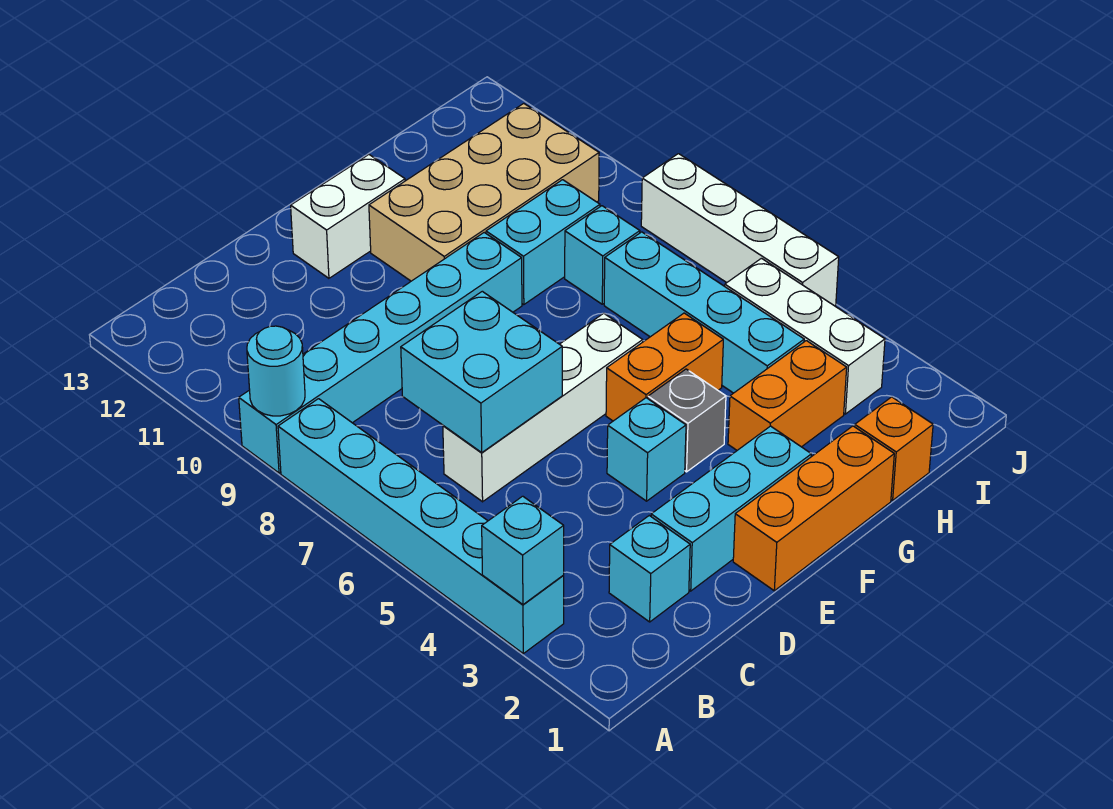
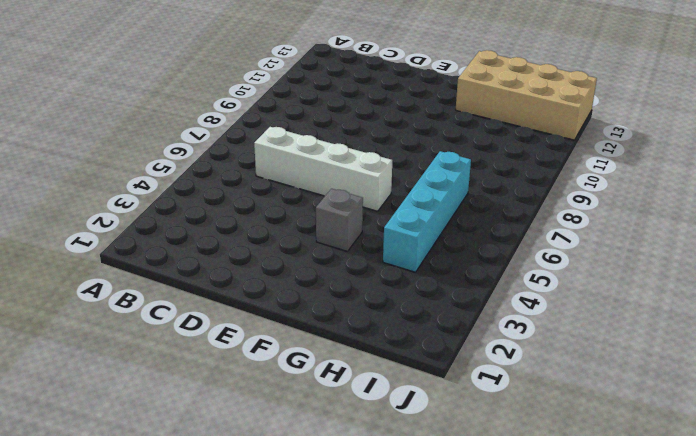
tan 2x4 brick [456,50,597,140] -> tan 2x4 brick moved to [369,103,599,281]
none -> cyan 1x6 brick [278,399,564,653]
none -> cyan 1x6 brick [239,233,522,473]
none -> cyan 1x1 brick [609,516,690,622]

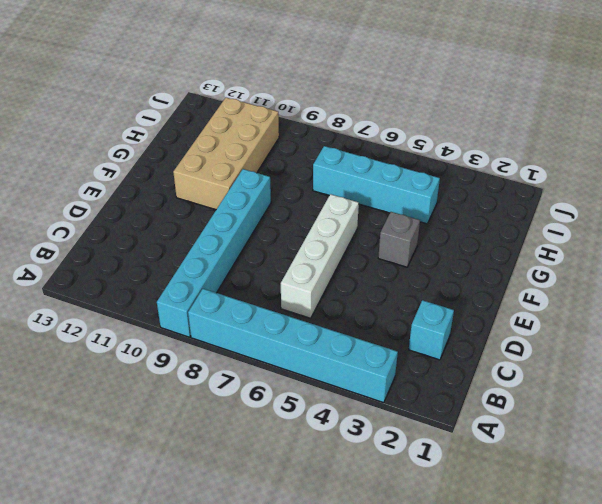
none -> cyan 1x3 brick [651,426,811,591]
none -> orange 1x3 brick [733,426,894,591]
none -> cyan 1x1 brick [607,398,686,501]

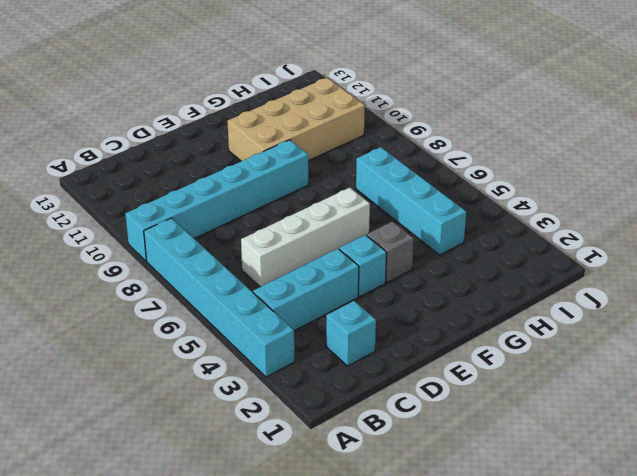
cyan 1x3 brick [253,249,359,331] -> cyan 1x3 brick moved to [651,426,811,591]
none -> orange 1x3 brick [733,426,894,591]
none -> white 1x2 brick [291,155,405,278]
none -> orange 1x2 brick [606,313,723,421]

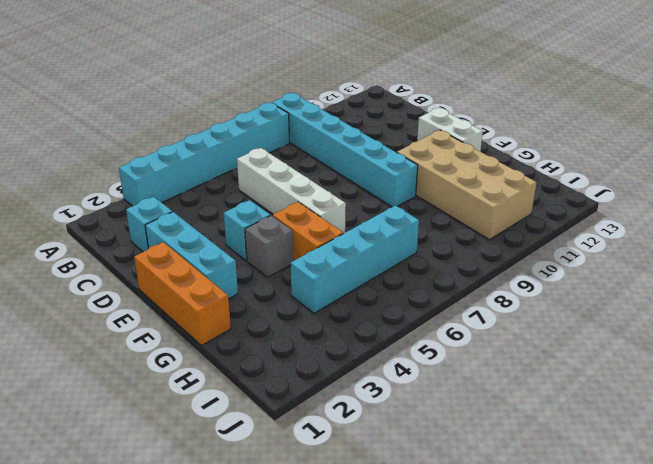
none -> orange 1x2 brick [728,341,847,450]
none -> cyan 1x2 brick [486,180,600,305]
none -> orange 1x1 brick [855,397,933,500]

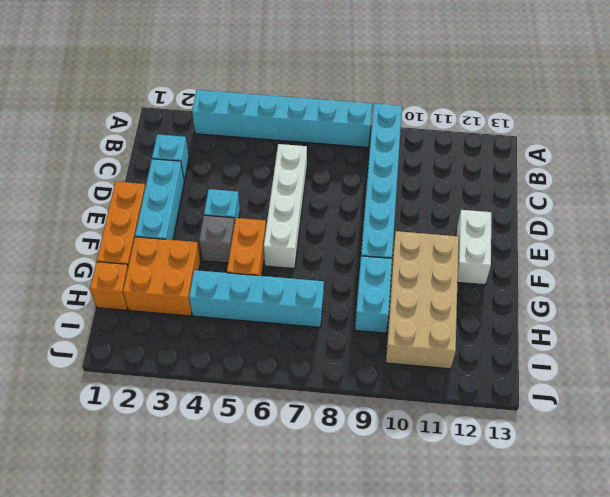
orange 2x2 brick [123,237,201,316] -> orange 1x2 brick [728,341,847,450]
none -> cyan 1x1 brick [565,206,640,304]
none -> white 1x3 brick [725,258,885,414]
none -> white 1x4 brick [641,154,839,306]

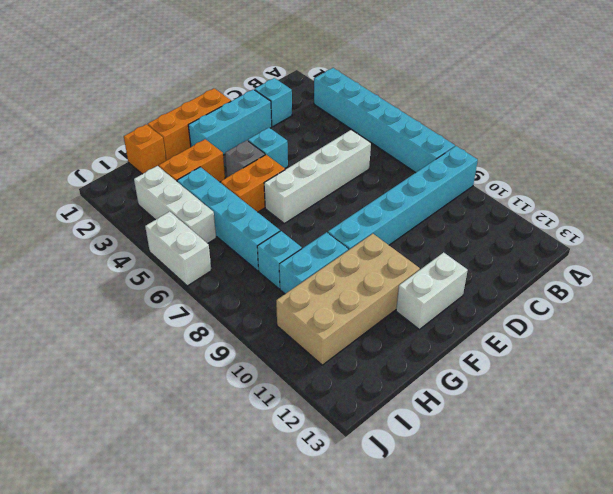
white 1x2 brick [145,211,211,286] -> white 1x4 brick [641,154,839,306]
none -> cyan 1x1 brick [482,496,564,605]
none -> cyan 1x1 round brick [247,326,305,416]
none -> cyan 2x2 brick [401,291,562,452]

